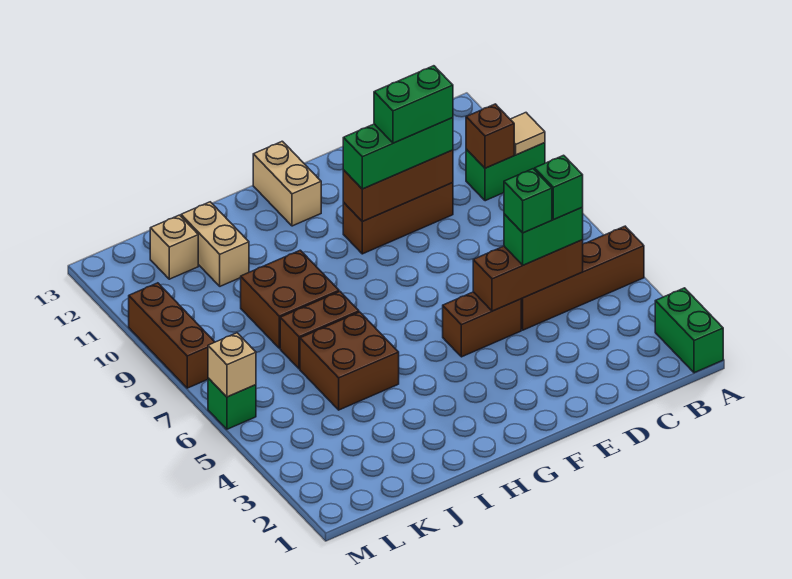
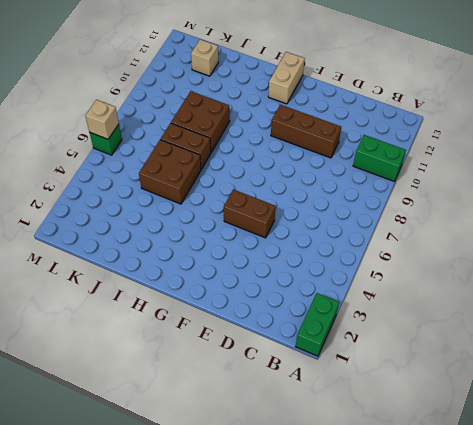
none -> brown 1x4 brick [521,226,644,330]
none -> tan 1x2 brick [181,202,249,286]
none -> brown 1x3 brick [129,283,214,388]

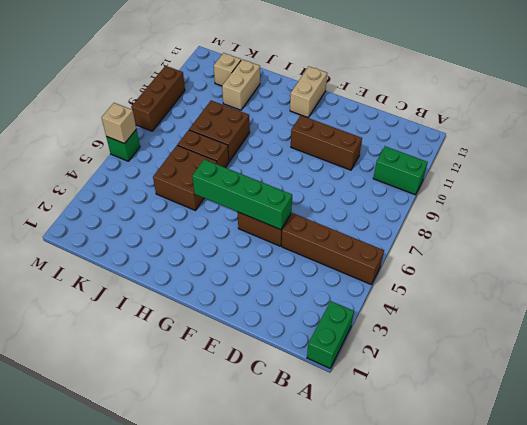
green 1x4 brick [192,159,292,230] -> brown 1x3 brick [473,240,583,311]
none -> tan 1x1 tile [510,113,545,155]
none -> brown 1x1 brick [466,104,514,168]
none -> brown 1x3 brick [343,150,453,222]

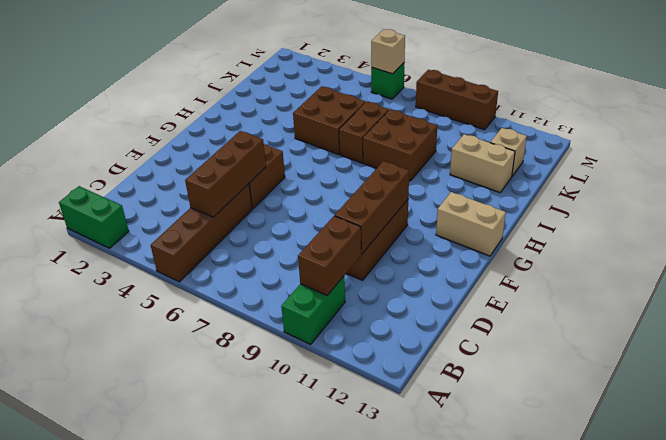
brown 1x2 brick [298,216,361,295] -> brown 1x1 brick [466,104,514,168]
none -> tan 1x1 tile [510,113,545,155]
none -> green 1x2 brick [504,208,583,265]
none -> green 1x3 brick [343,118,453,189]

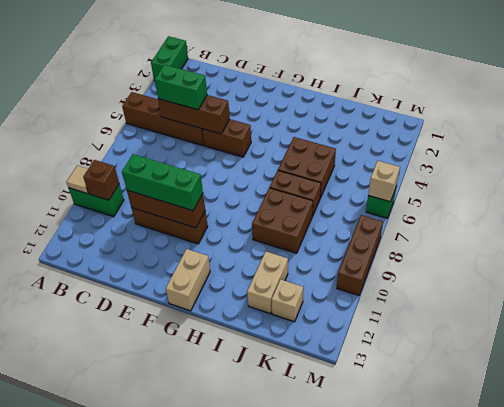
none -> green 1x1 brick [535,155,583,219]
none -> green 1x1 brick [504,169,552,233]
none -> green 1x2 brick [374,66,453,143]

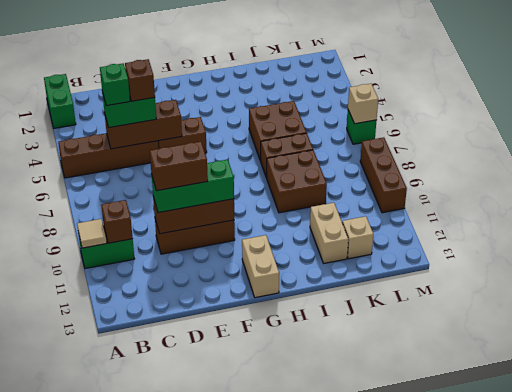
brown 1x1 brick [125,59,155,101] -> green 1x1 brick [504,169,552,233]
brown 1x2 brick [150,142,208,191] -> green 1x2 brick [374,66,453,143]

